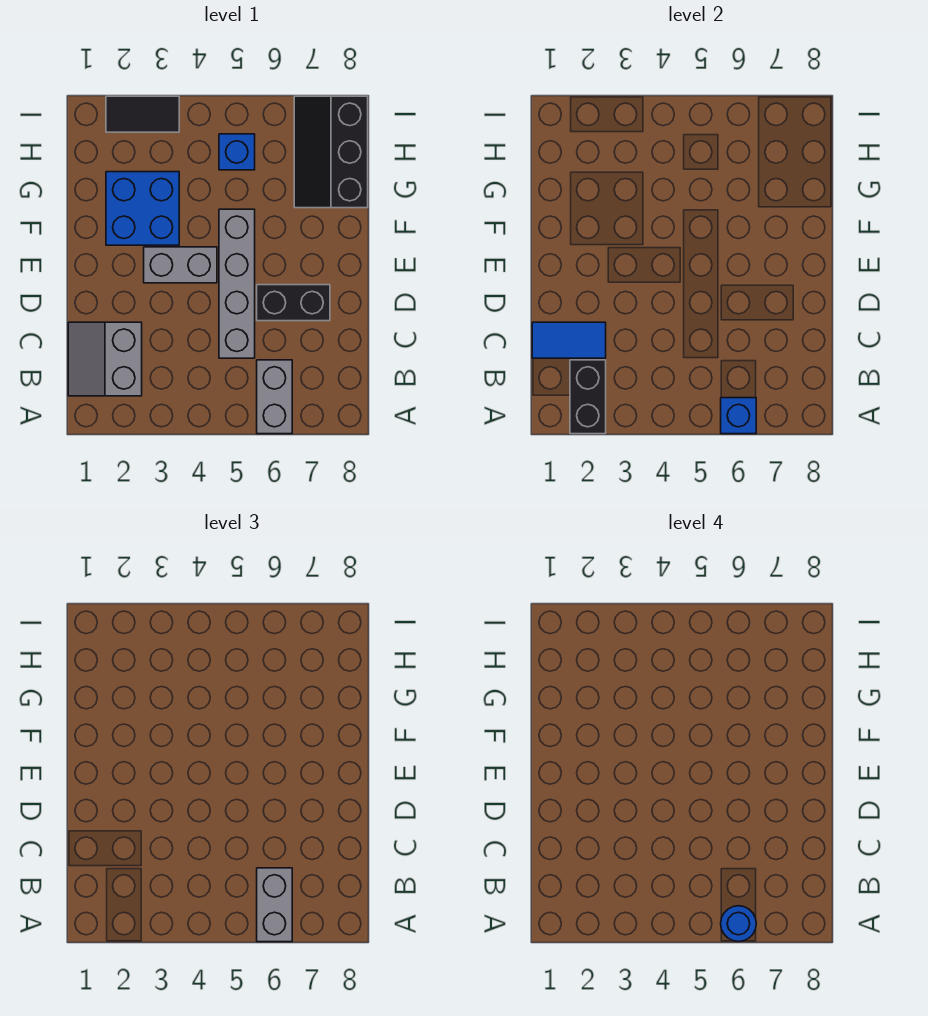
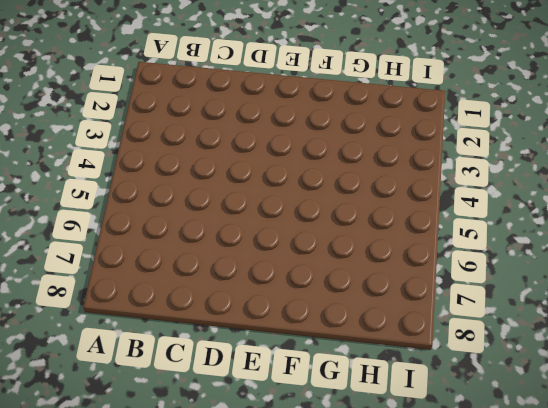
none -> grey 1x2 brick [257,360,292,434]
none -> grey 2x2 slope [68,322,142,396]
none -> grey 1x4 brick [219,209,255,358]

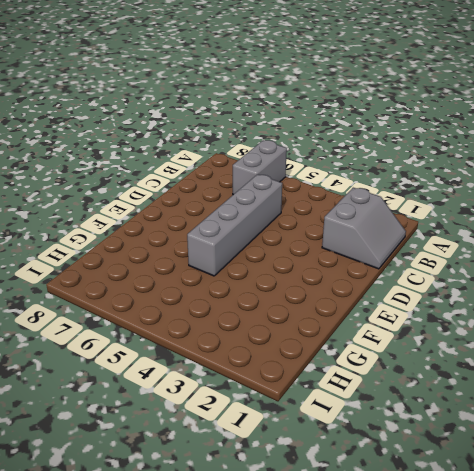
none -> black 1x2 brick [257,285,330,321]
none -> grey 1x2 brick [144,247,217,283]
none -> blue 2x2 brick [106,172,179,245]

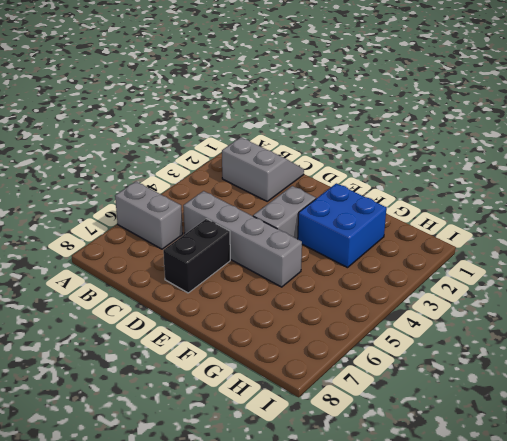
none -> black 2x3 slope [294,96,368,208]
none -> blue 1x1 brick [219,134,255,170]
none -> black 1x2 tile [106,96,179,132]

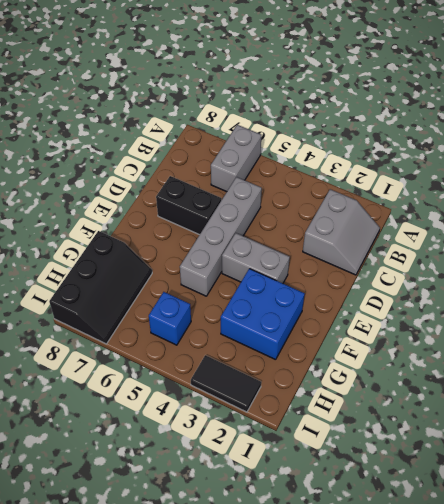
none -> black 1x2 brick [570,360,606,434]
none -> blue 1x1 brick [721,398,756,434]
none -> blue 1x2 tile [532,322,606,358]

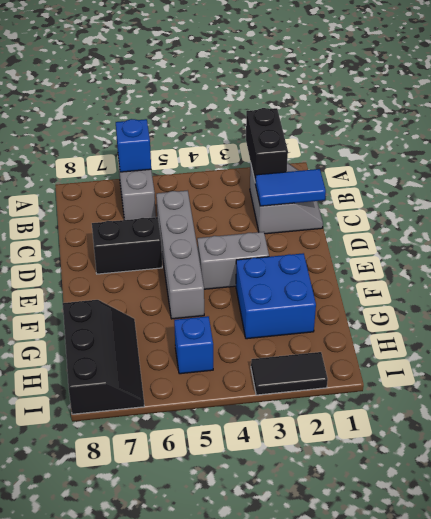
none -> grey 1x2 brick [257,868,292,942]
none -> blue 1x1 round brick [721,906,756,942]

